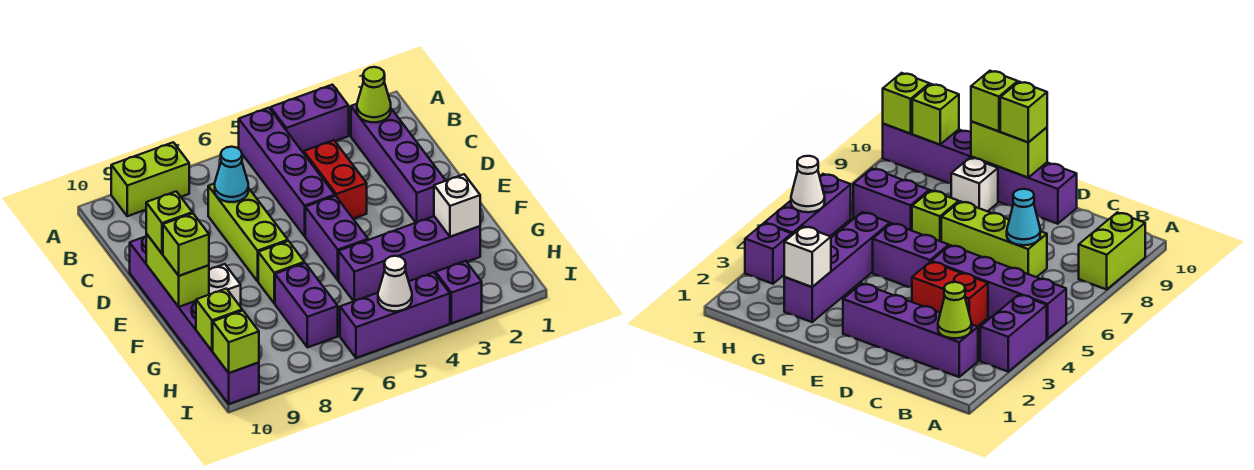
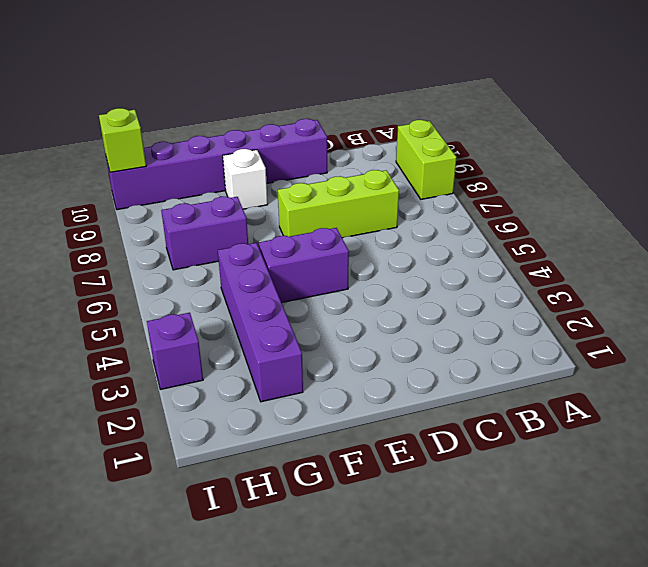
none -> purple 1x2 brick [271,85,349,153]
none -> purple 1x4 brick [239,108,335,236]
none -> purple 1x4 brick [351,104,446,223]

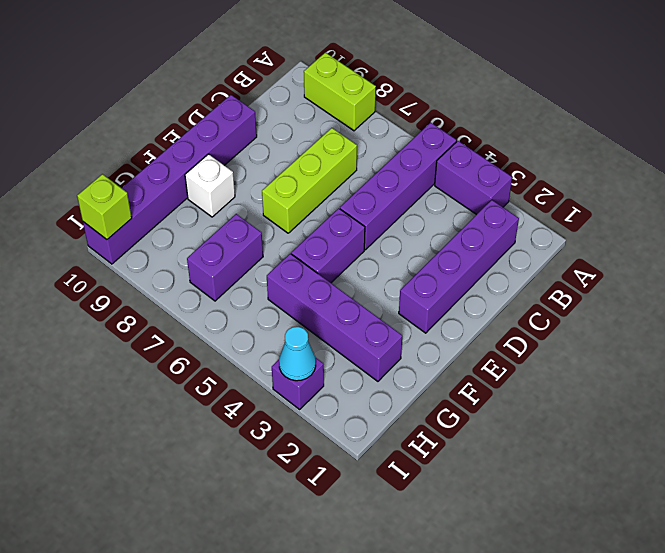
cyan 1x1 cone [279,327,316,381] -> cyan 1x1 cone moved to [215,147,248,202]
none -> red 1x2 brick [304,140,367,219]
none -> lime 1x1 brick [258,241,304,303]
none -> purple 1x3 brick [340,273,450,358]

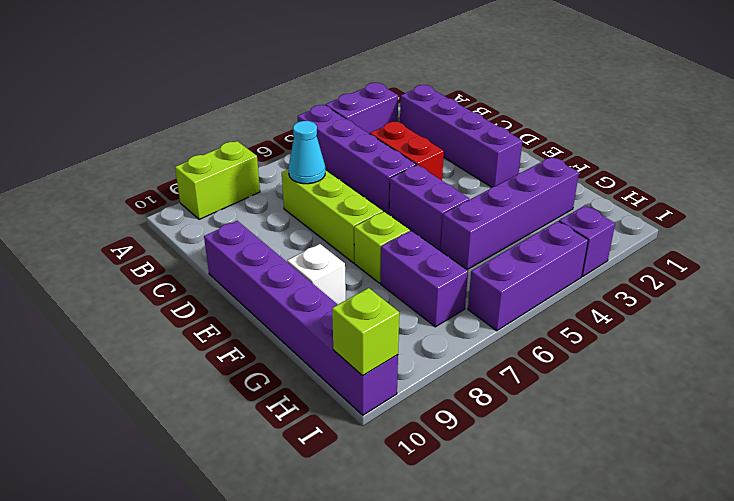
none -> lime 1x1 cone [357,67,391,122]
none -> lime 1x2 brick [146,234,209,307]
none -> white 1x1 brick [434,174,480,237]

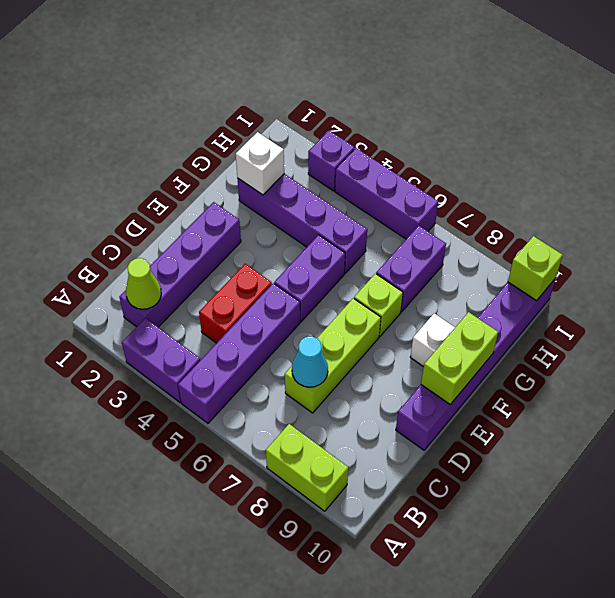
none -> lime 1x1 brick [196,289,242,351]
none -> white 1x1 cone [378,256,412,311]
none -> lime 1x1 brick [146,191,192,254]

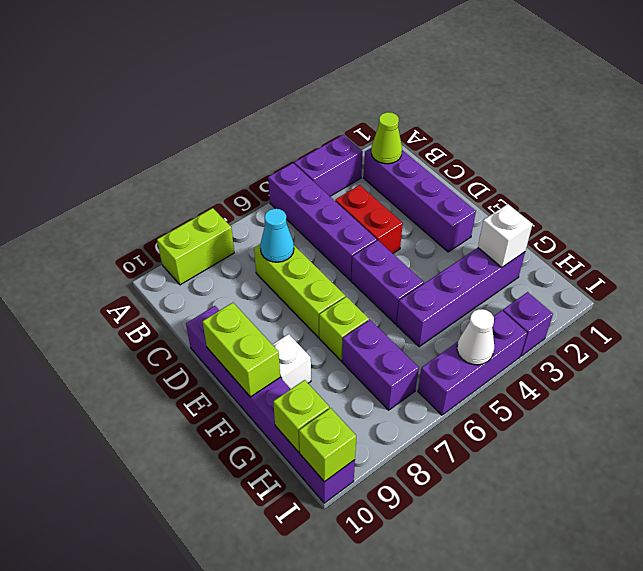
none -> lime 1x1 brick [146,191,192,254]
none -> lime 1x1 brick [163,213,209,276]

